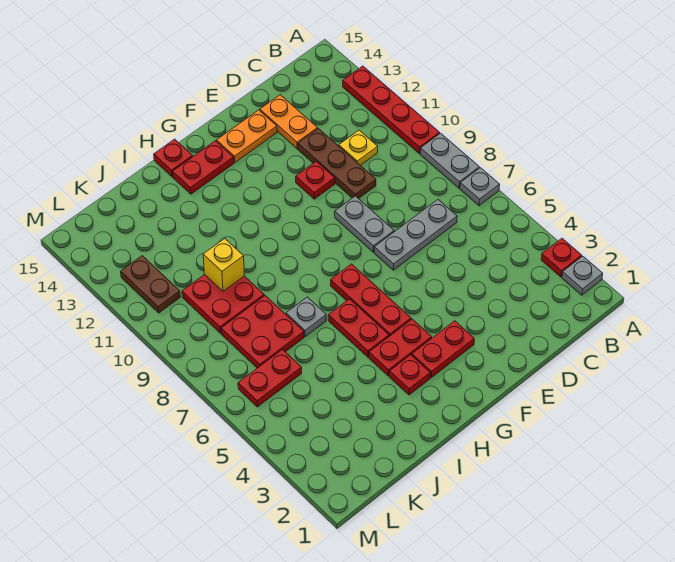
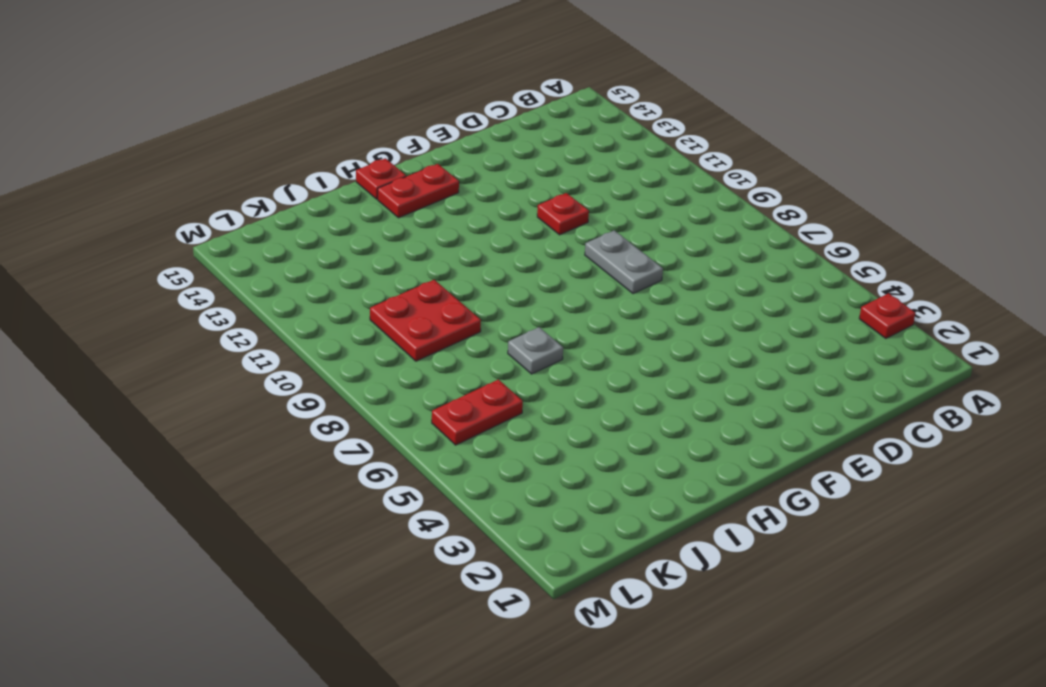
none -> grey 1x1 plate [562,256,603,295]
none -> grey 1x1 plate [460,168,500,206]
none -> grey 1x2 plate [420,133,479,188]

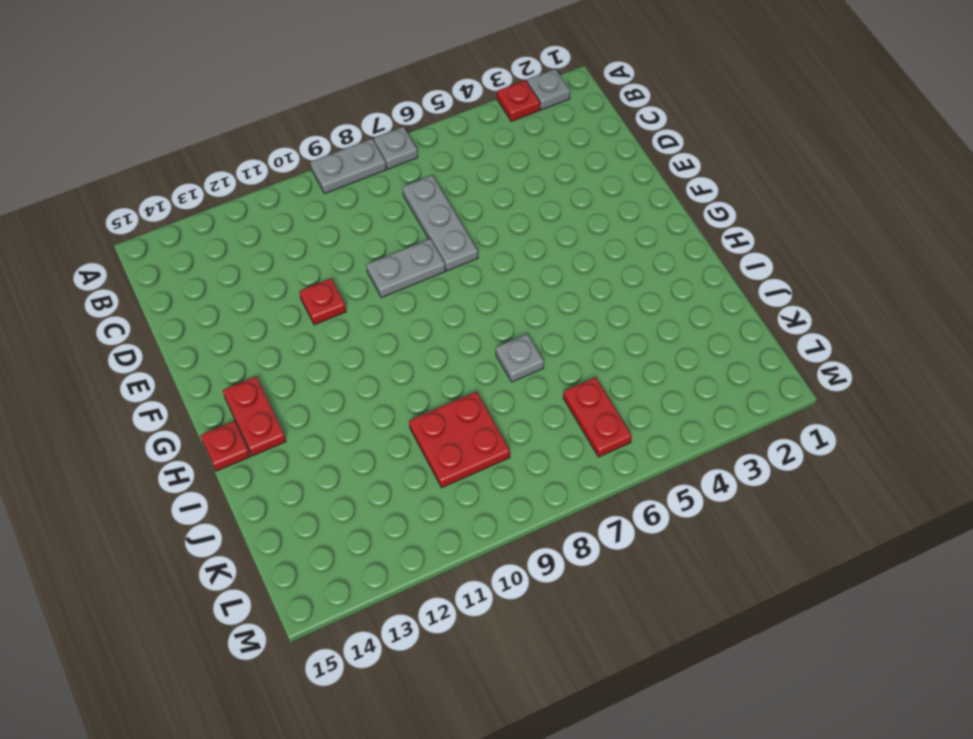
none -> red 1x4 plate [343,66,440,153]
none -> yellow 1x1 plate [339,130,378,165]
none -> brown 1x3 plate [298,129,376,199]

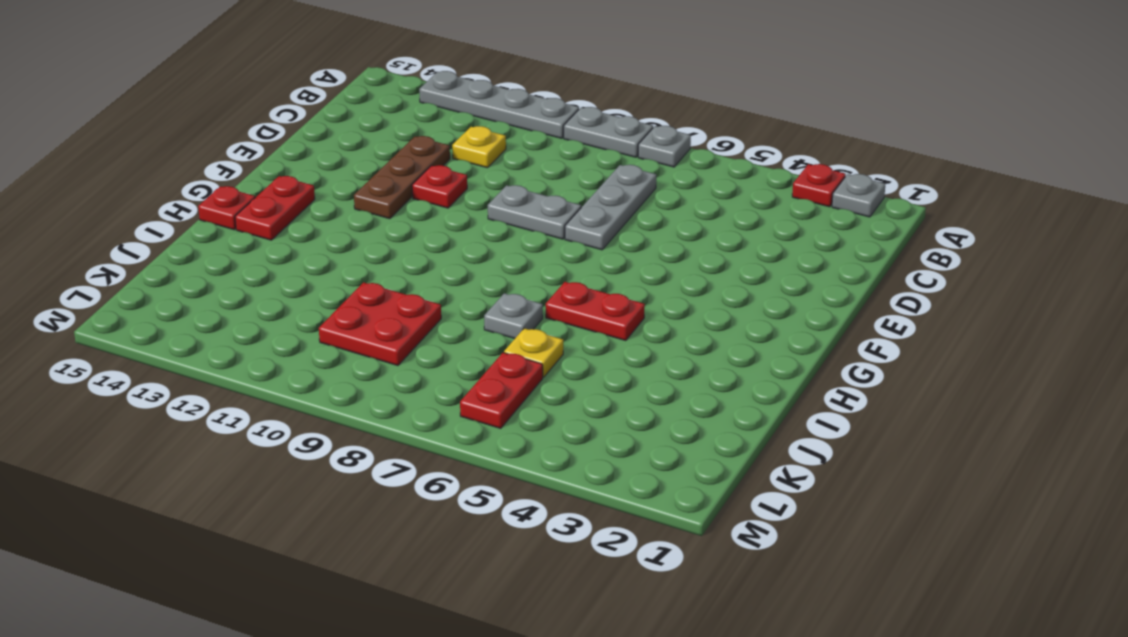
grey 1x4 plate [419,71,579,138] -> red 1x4 plate [343,66,440,153]
brown 1x3 plate [354,136,450,219] -> brown 1x3 plate turned to [298,129,376,199]
yellow 1x1 plate [504,328,563,377] -> none
none -> orange 1x2 plate [260,95,318,149]
none -> orange 1x2 plate [217,110,277,163]
none -> red 1x2 plate [412,321,474,378]

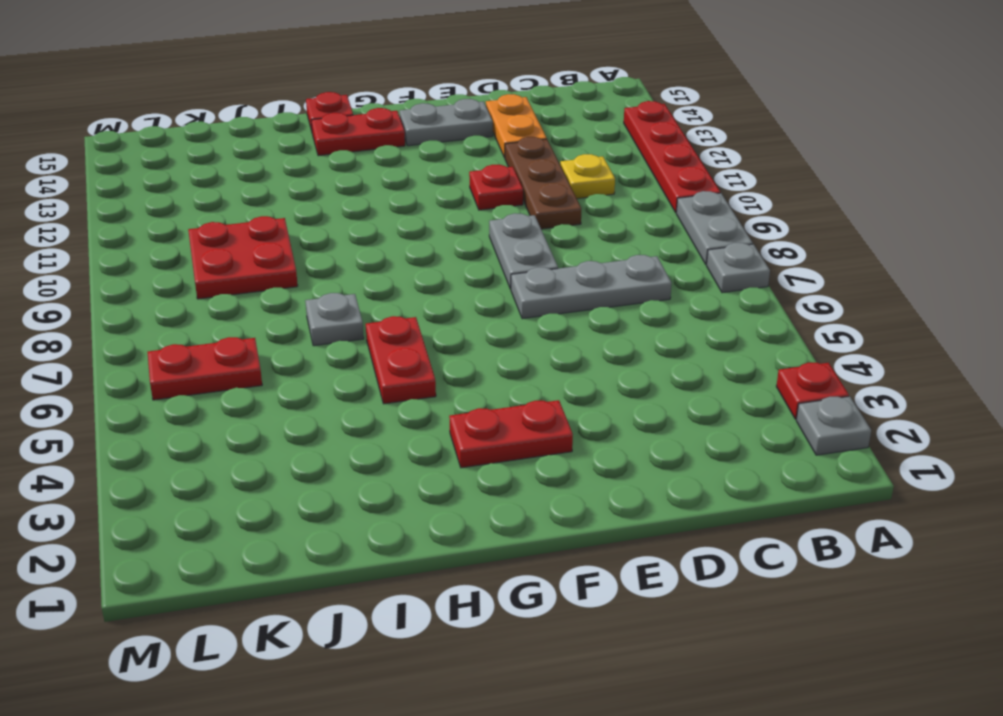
grey 1x2 plate [399,99,493,146] -> orange 1x2 plate [217,110,277,163]
none -> red 1x2 plate [369,319,432,376]
none -> red 1x3 plate [331,264,411,336]
none -> red 1x1 plate [389,355,430,395]

